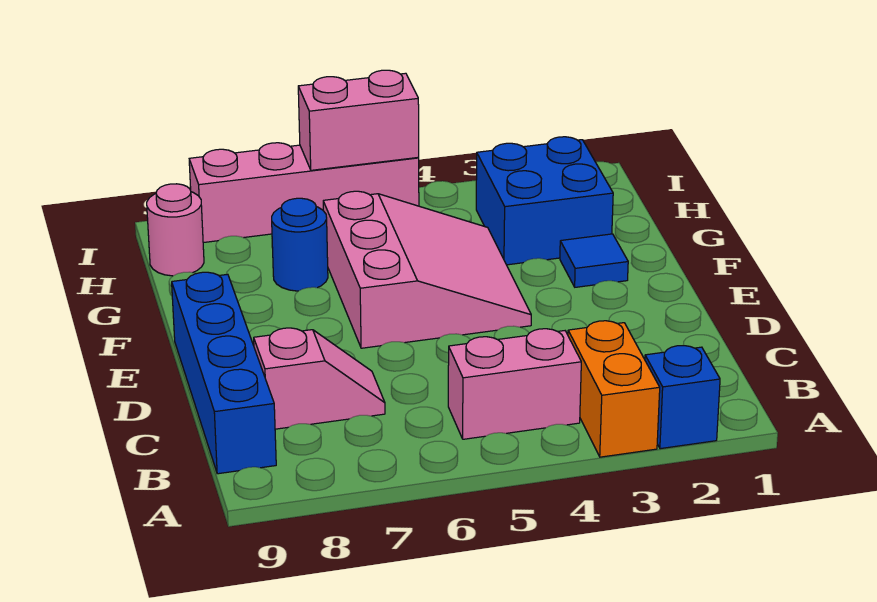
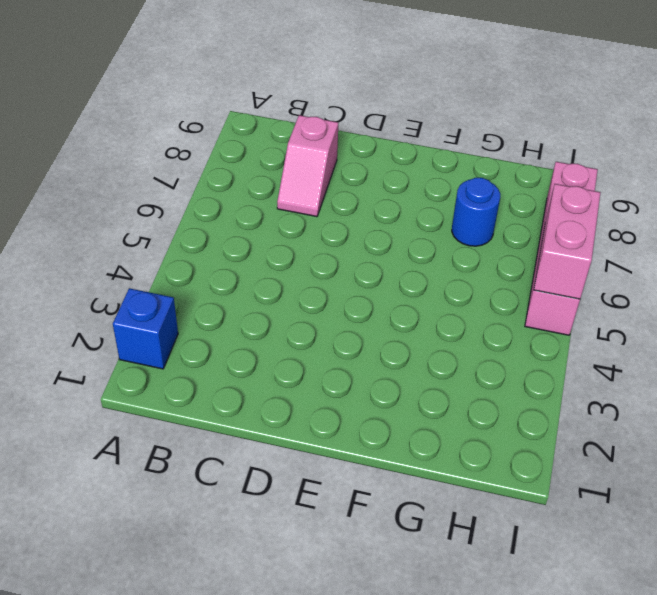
none -> orange 1x2 brick [568,321,660,457]
none -> pink 1x2 brick [448,329,581,439]
none -> blue 1x4 brick [172,272,276,474]

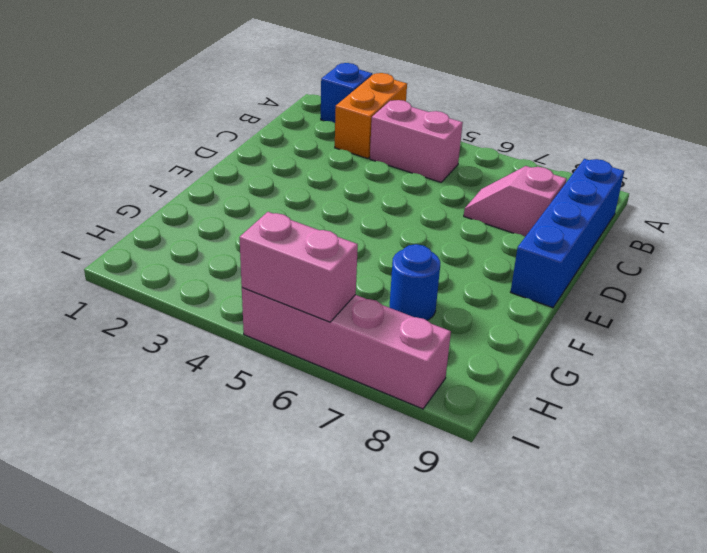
none -> pink 3x3 slope [323,191,531,348]
none -> blue 1x1 tile [560,234,628,287]
none -> blue 2x2 brick [476,137,613,265]

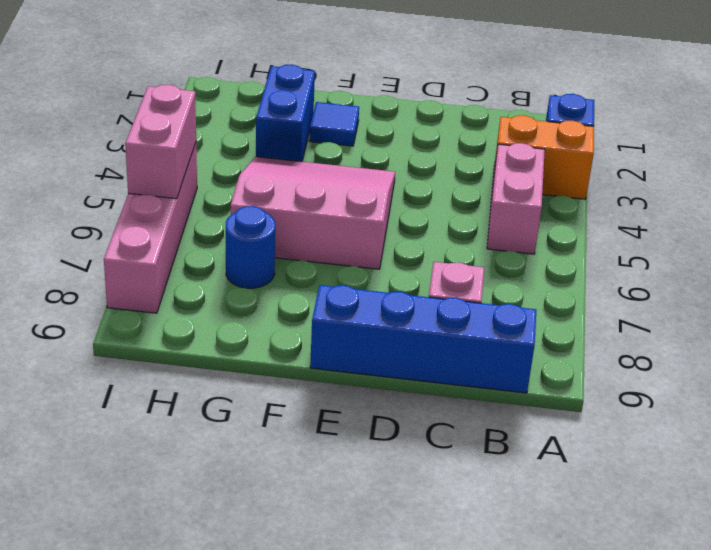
blue 1x2 brick [256,65,315,162] -> blue 2x2 brick [476,137,613,265]
none -> pink 1x1 round brick [147,184,204,276]

